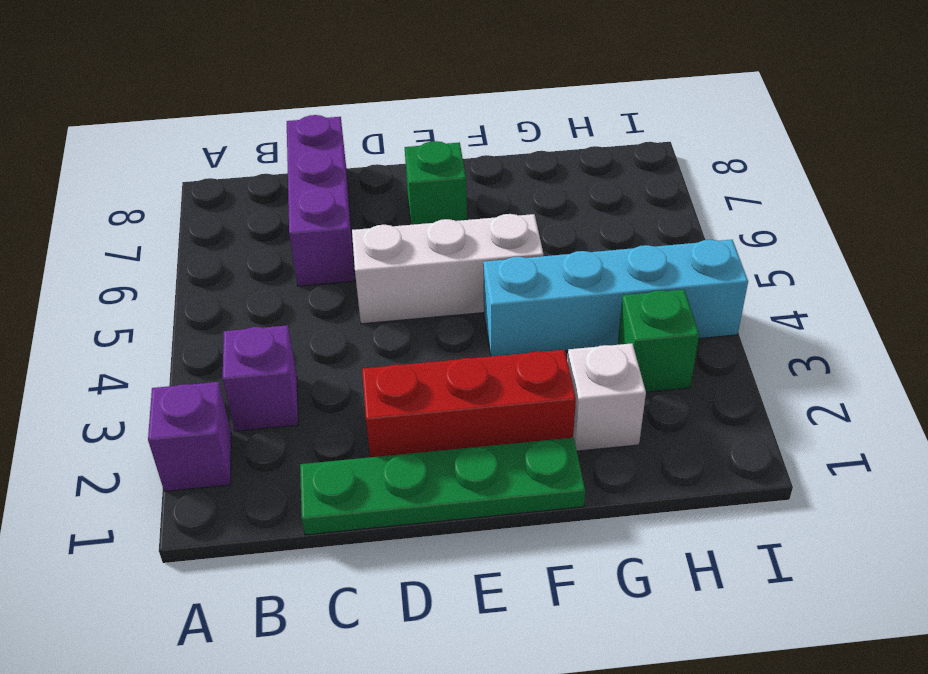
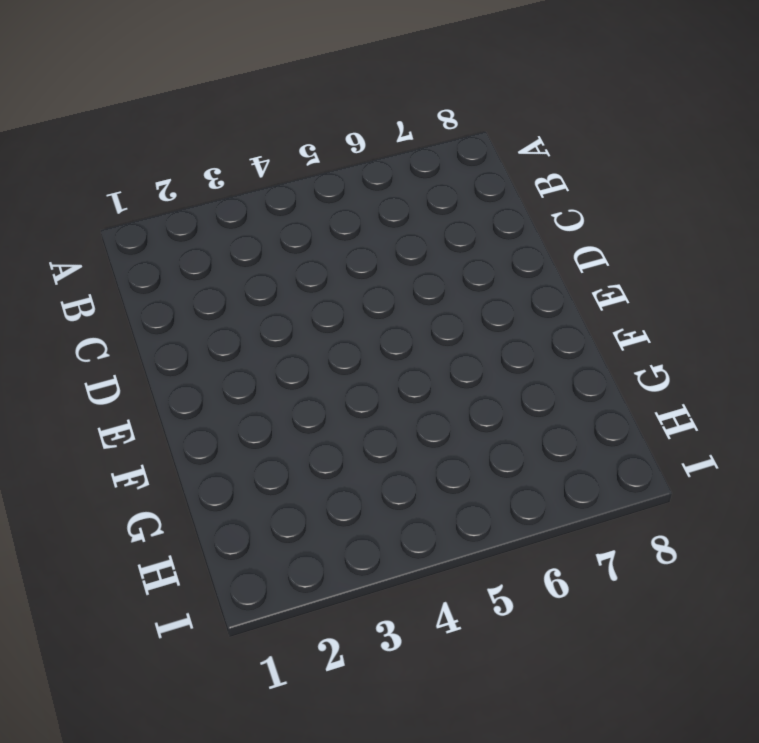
none -> purple 1x1 brick [148,382,231,491]
none -> purple 1x1 brick [223,325,298,431]

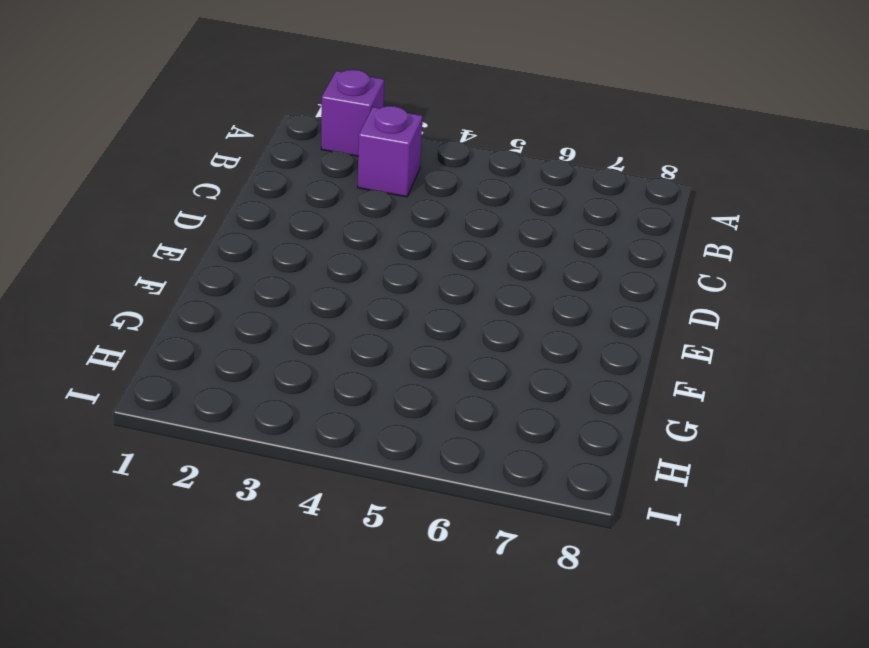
none -> green 1x4 plate [300,438,585,535]
none -> purple 1x3 brick [287,115,355,286]

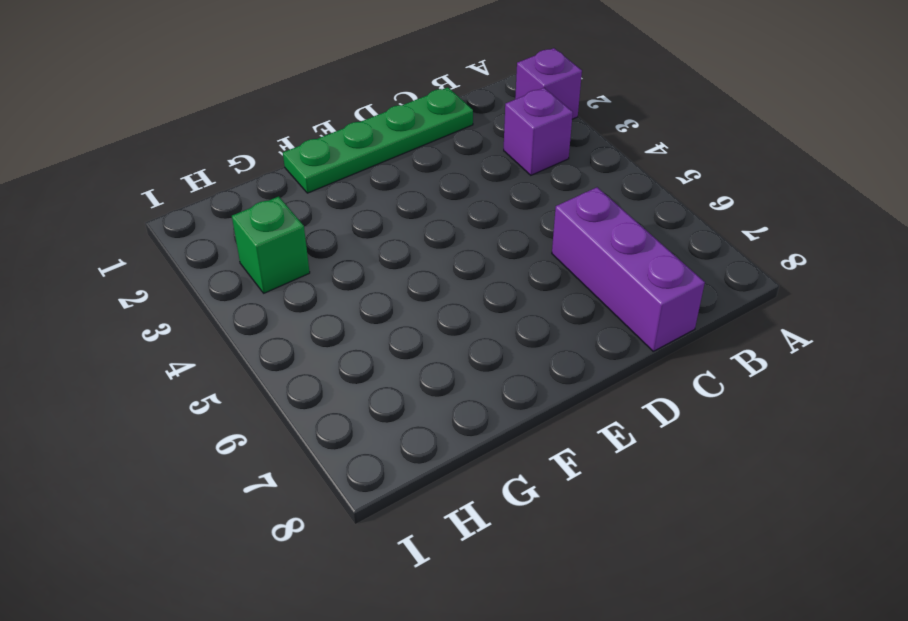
none -> red 1x3 brick [362,350,576,457]
none -> white 1x3 brick [352,214,544,324]

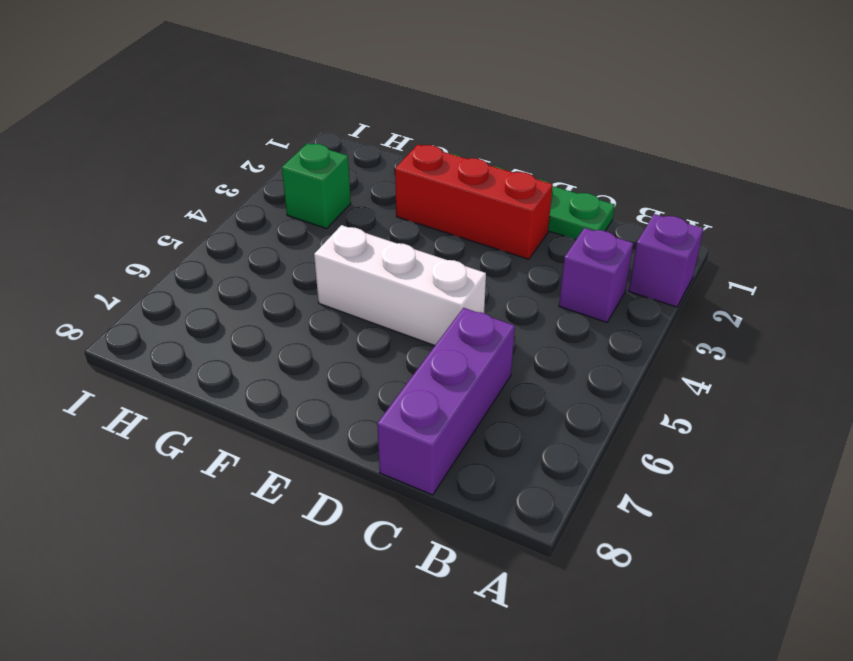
none -> green 1x1 brick [405,141,467,225]
none -> cyan 1x4 brick [483,240,748,356]

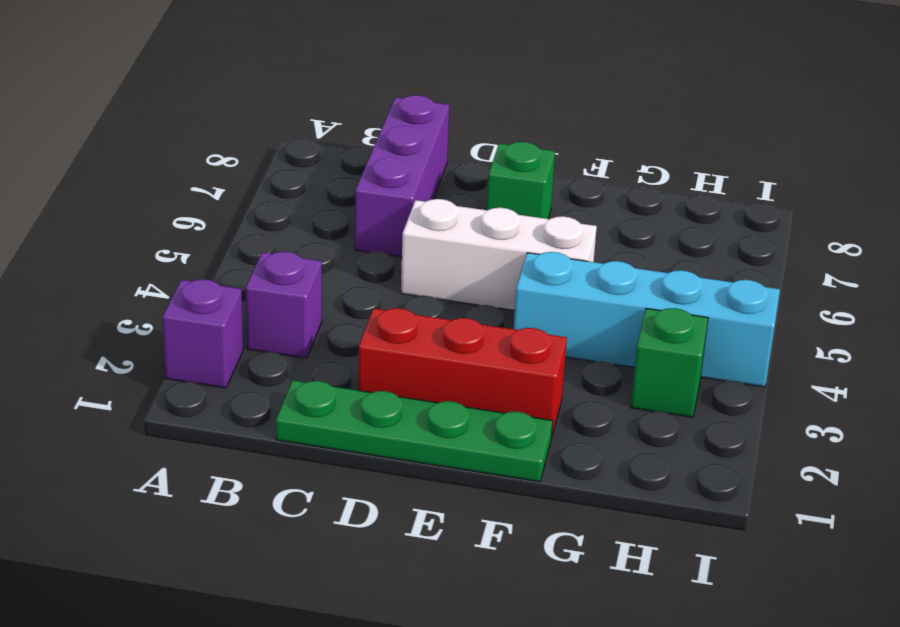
none -> white 1x1 brick [567,343,646,451]

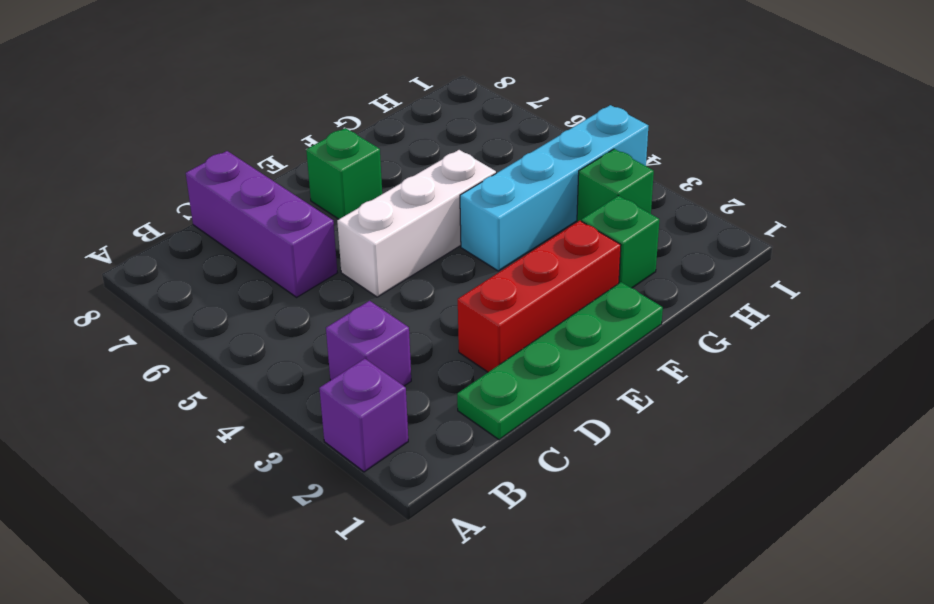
green 1x1 brick [582,196,659,288] -> white 1x1 brick [567,343,646,451]

